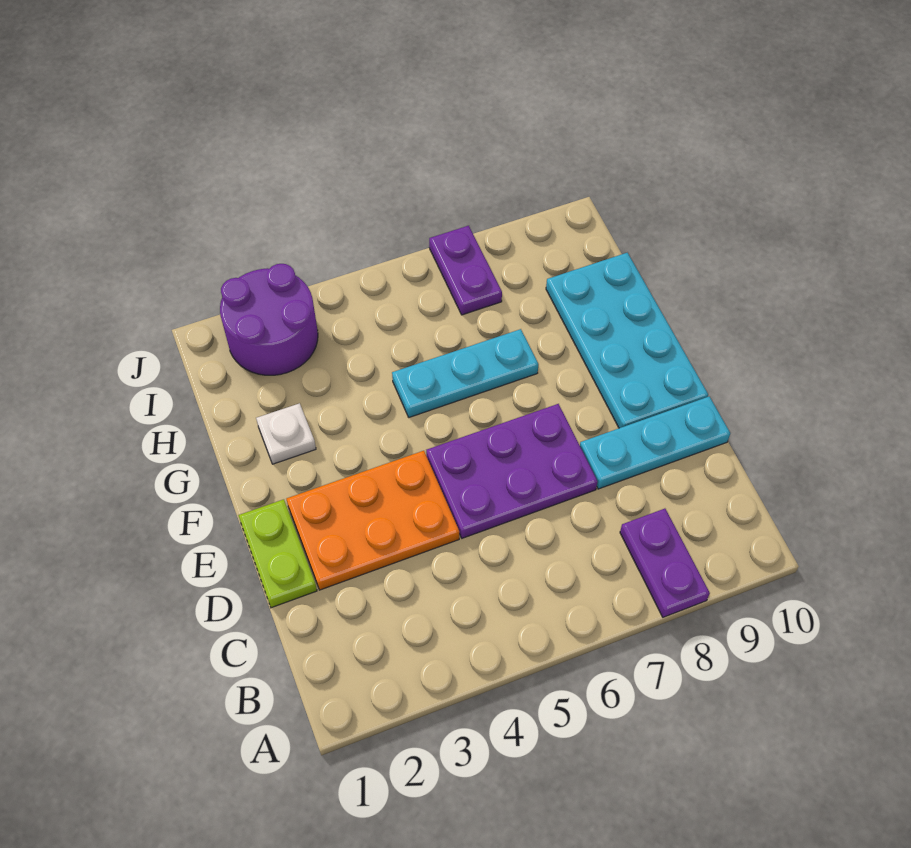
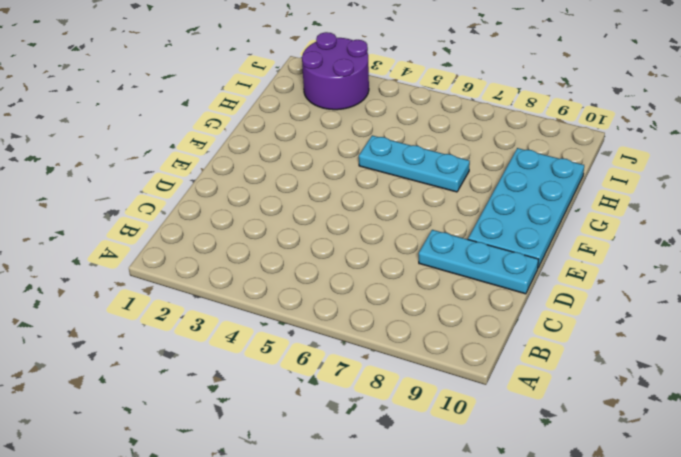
none -> purple 1x2 plate [620,509,710,617]
none -> lime 1x2 plate [238,499,317,608]

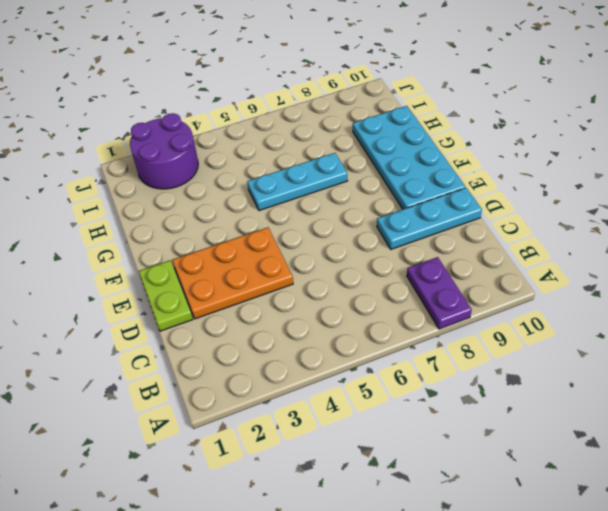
none -> purple 2x3 plate [426,404,598,538]
none -> white 1x1 plate [256,403,316,464]

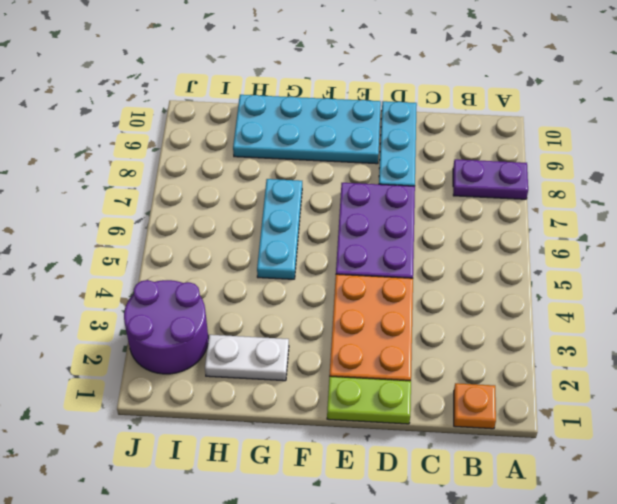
orange 1x1 plate [454,383,496,429] -> none
white 1x2 plate [205,335,289,381] -> white 1x1 plate [256,403,316,464]
none -> purple 1x2 plate [429,226,502,315]

